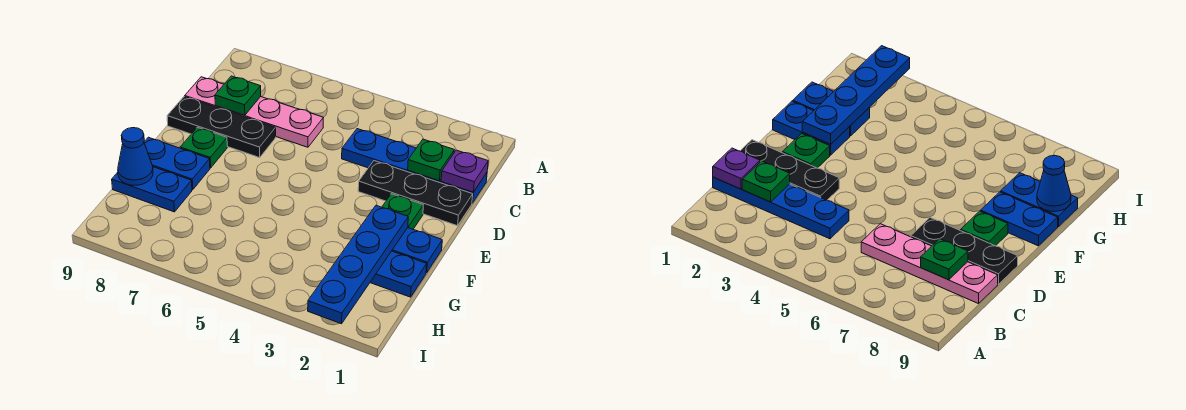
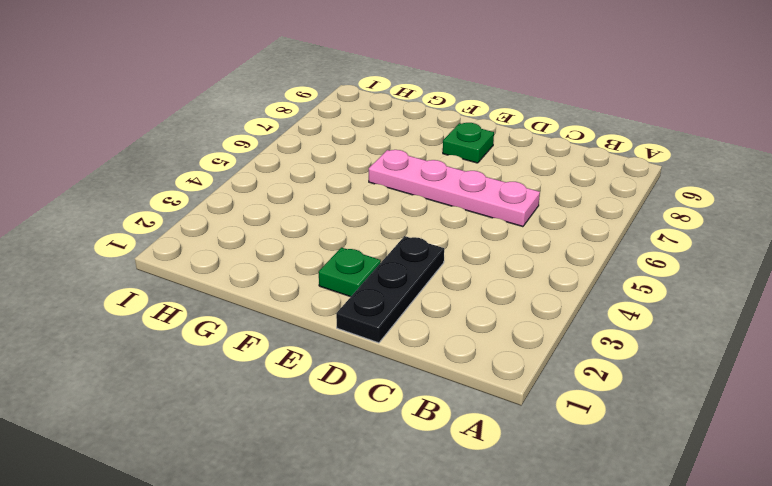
pink 1x4 plate [369,150,540,227] -> pink 1x4 plate turned to [185,77,324,147]
none -> blue 1x4 plate [342,129,487,203]
none -> black 1x3 plate [167,97,276,158]
none -> blue 1x2 plate [392,228,442,273]

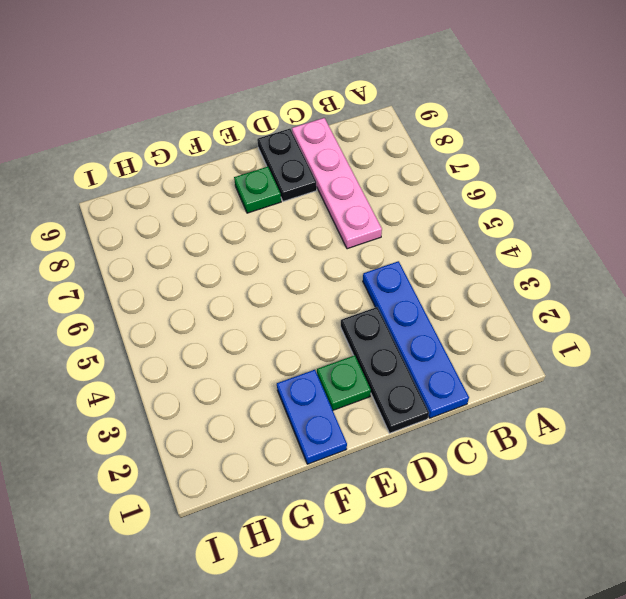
black 1x2 plate [257,129,317,201] -> black 1x3 plate [167,97,276,158]
none -> blue 1x2 plate [144,137,210,190]
none -> blue 1x2 plate [370,251,427,297]
none -> blue 1x2 plate [112,167,192,212]

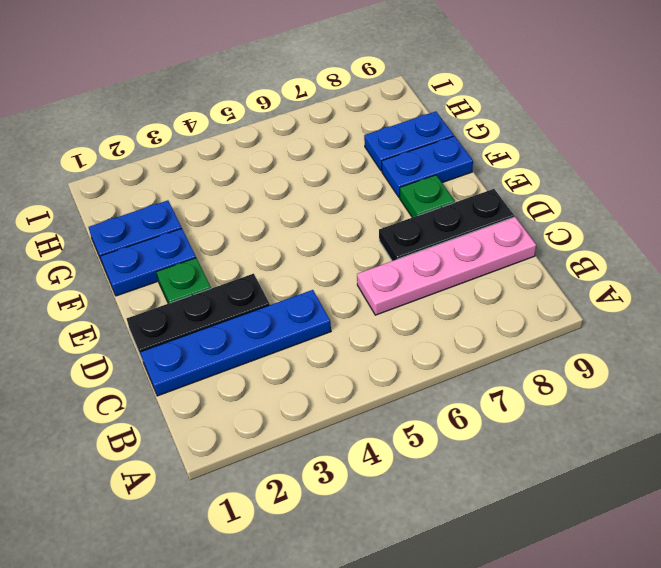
none -> purple 1x1 plate [441,150,488,192]
none -> green 1x1 plate [408,139,454,181]
none -> green 1x1 plate [215,76,261,115]

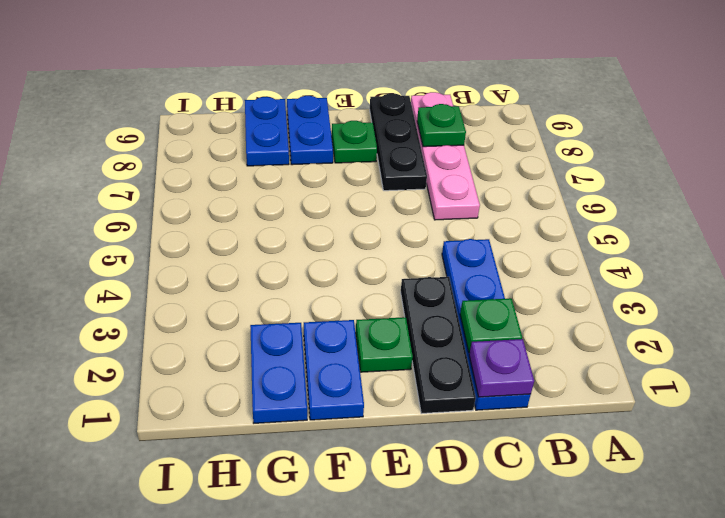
none -> blue 1x4 plate [308,206,408,324]
none -> blue 1x1 cone [118,128,153,185]

